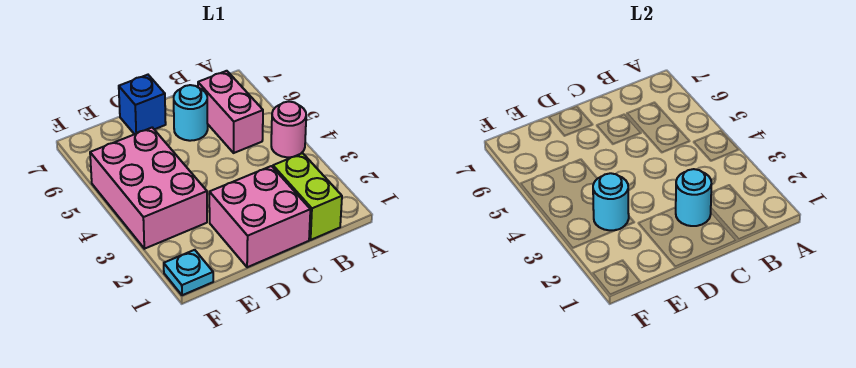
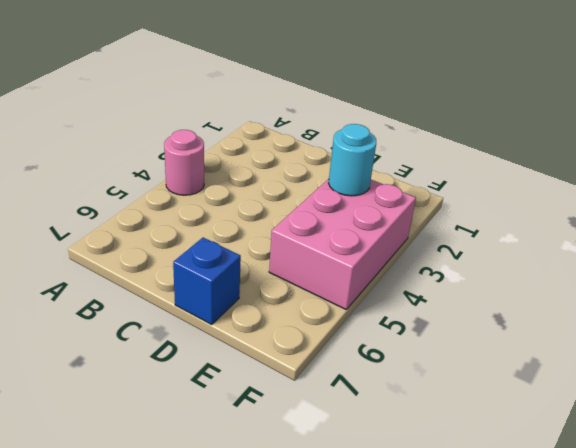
none -> lime 1x2 brick [273,153,342,240]
none -> pink 1x2 brick [198,71,263,153]

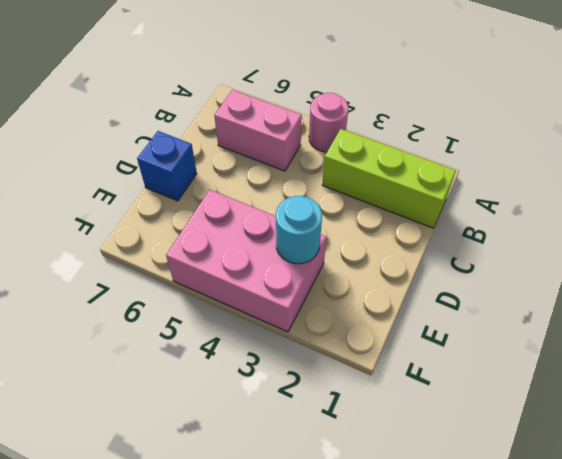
lime 1x3 brick [322,129,456,228] -> lime 1x2 brick [273,153,342,240]
none -> pink 2x2 brick [209,166,310,267]
none -> cyan 1x1 round brick [174,85,208,141]

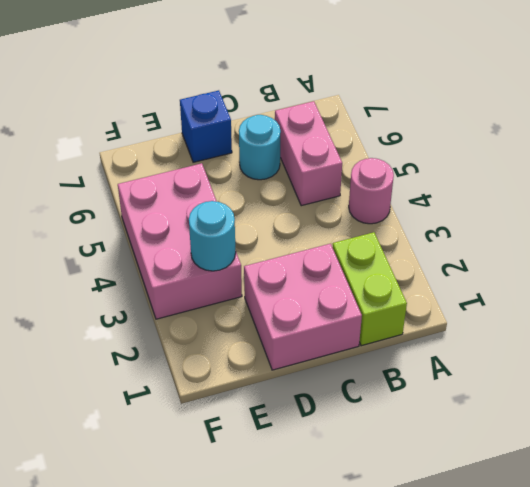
none -> cyan 1x1 plate [164,250,213,295]
none -> cyan 1x1 round brick [676,169,711,226]

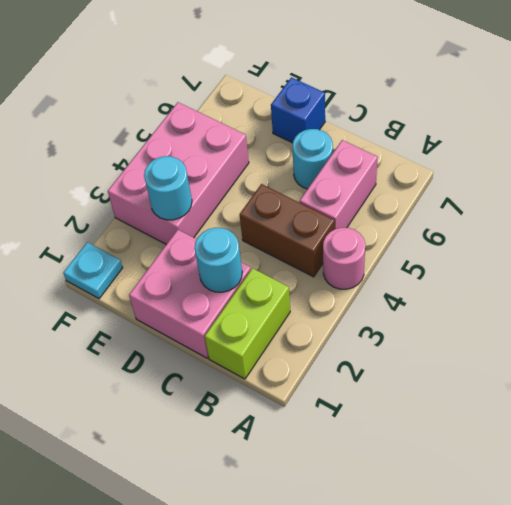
brown 1x2 brick [240,184,335,277] -> none

